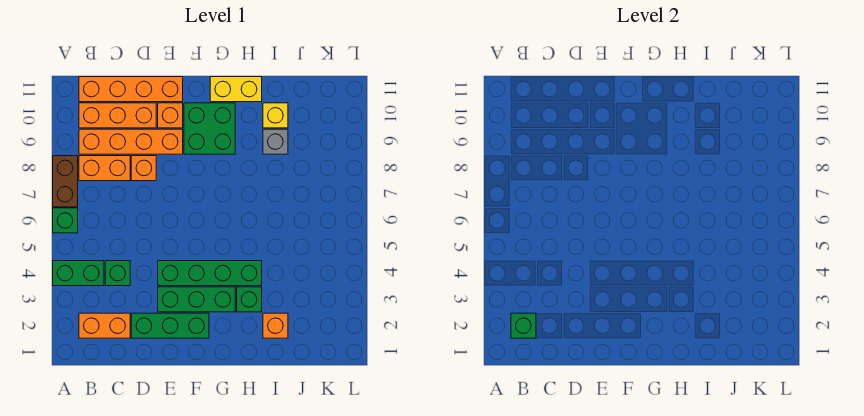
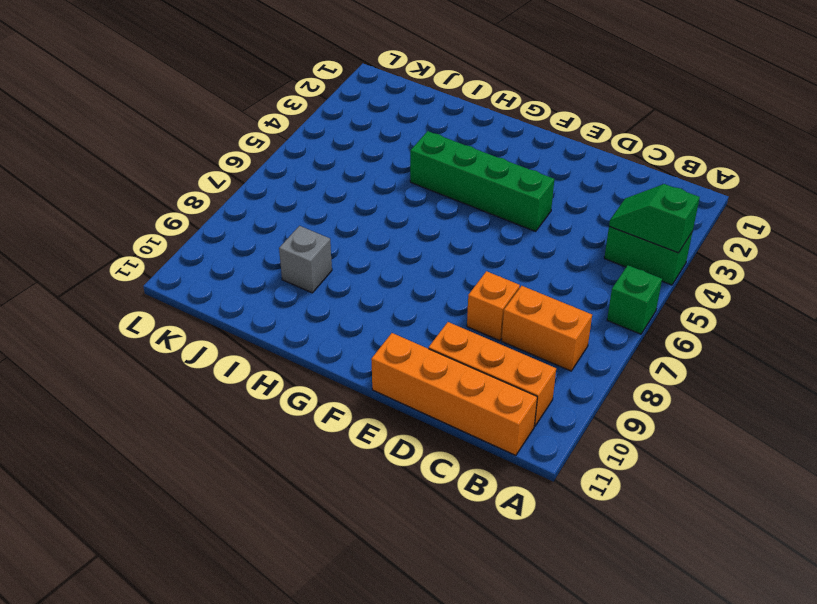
green 1x2 slope [609,184,700,253] -> none
none -> brown 1x2 brick [53,156,78,207]
none -> orange 1x2 brick [79,313,130,338]
none -> orange 1x4 brick [79,129,183,154]

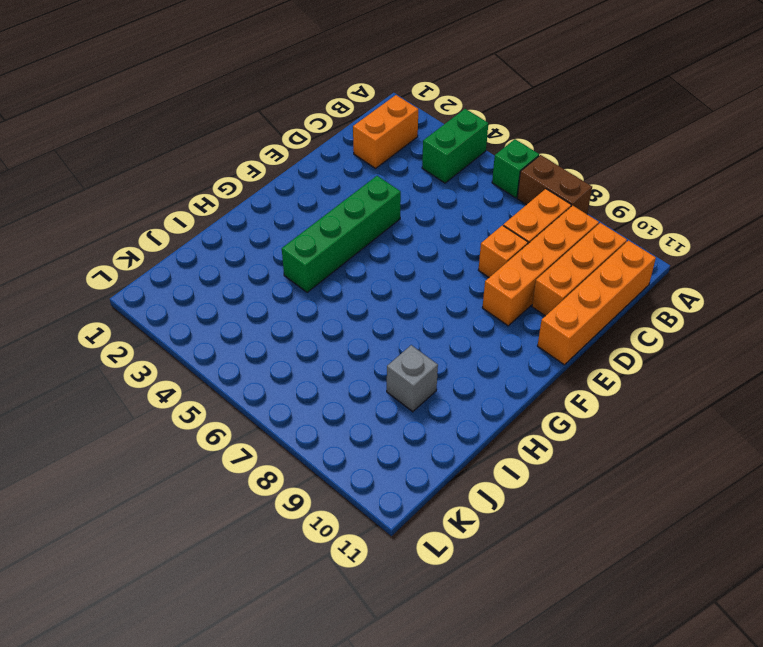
none -> green 1x1 brick [105,261,130,286]
none -> green 1x3 brick [131,313,209,338]
none -> green 1x3 brick [158,287,235,312]

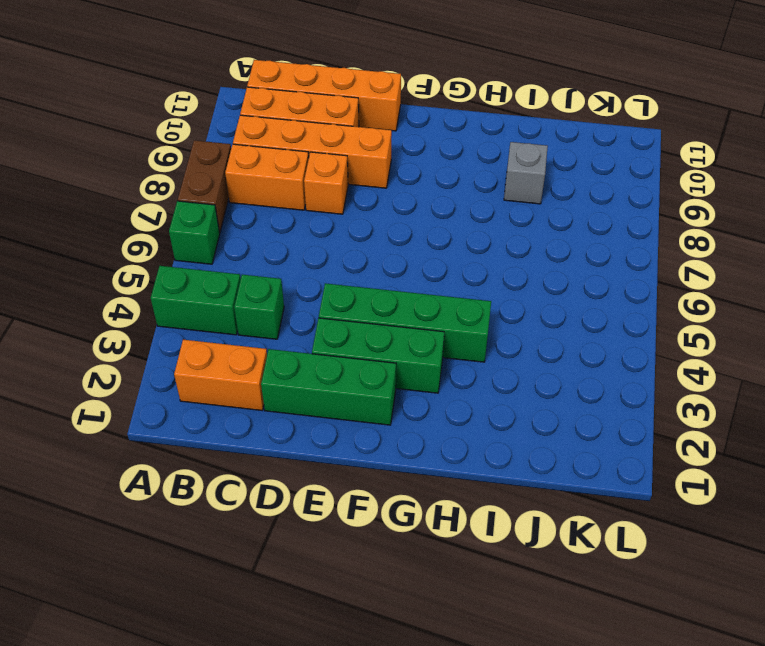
none -> orange 1x1 brick [158,103,183,128]
none -> green 2x2 brick [184,103,235,154]
none -> yellow 1x2 brick [210,77,262,102]

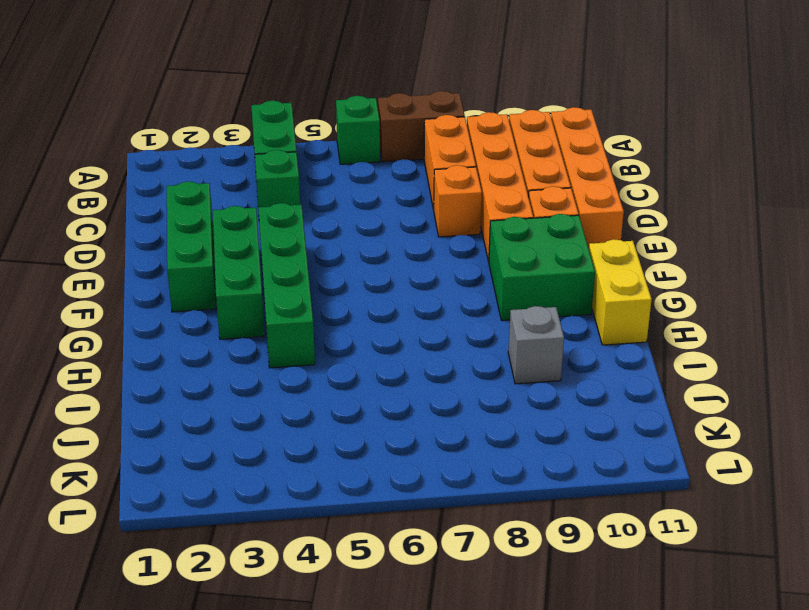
none -> orange 1x2 brick [79,313,130,338]
none -> green 1x1 brick [237,287,262,312]
none -> orange 1x1 brick [263,313,288,338]

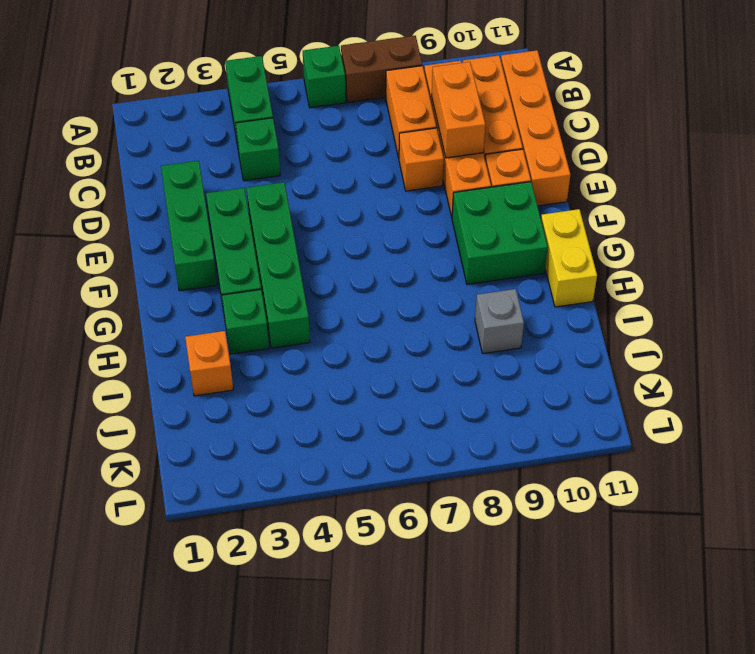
orange 1x2 brick [432,62,485,158] -> orange 1x2 brick moved to [79,313,130,338]
none -> yellow 1x1 brick [263,103,288,128]
none -> green 1x1 brick [511,313,536,338]

